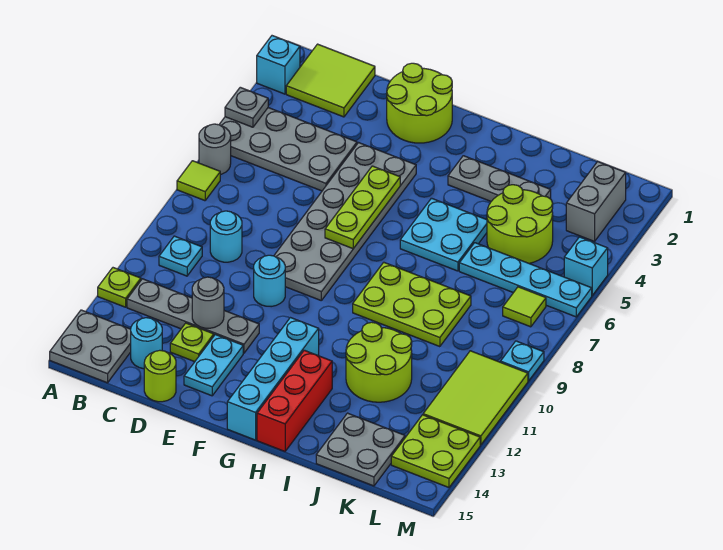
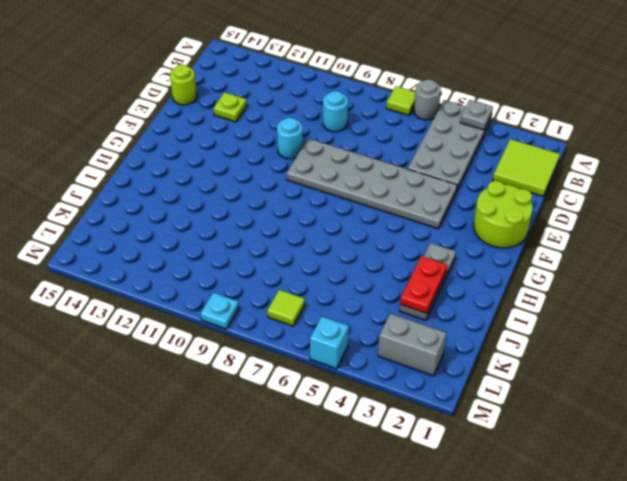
red 1x2 plate [400,256,447,313] -> none
none -> cyan 1x1 brick [257,36,300,94]
none -> lime 1x1 plate [98,268,141,307]
none -> grey 2x2 plate [50,310,131,383]
none -> cyan 1x1 plate [159,236,202,276]

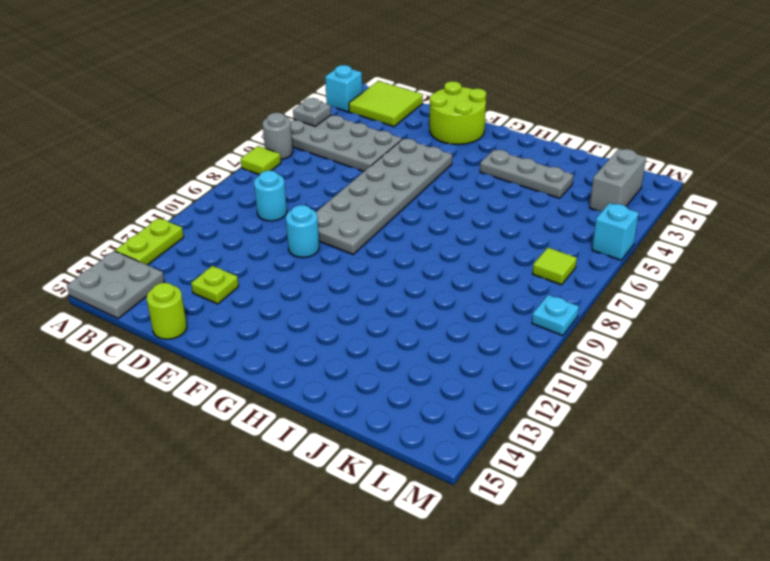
lime 1x2 plate [115,218,184,265] -> lime 1x1 plate [98,268,141,307]
none -> cyan 1x1 plate [159,236,202,276]
none -> grey 1x4 plate [127,279,259,353]
none -> cyan 1x1 round brick [131,318,162,369]
none -> cyan 1x2 plate [184,335,243,396]

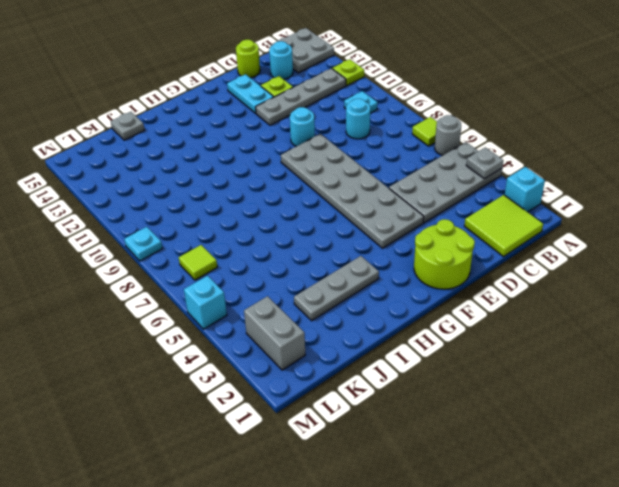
grey 1x1 plate [111,112,145,140] -> grey 2x2 plate [316,413,405,486]
none -> cyan 1x4 brick [227,318,319,440]
none -> cyan 2x2 plate [400,198,487,271]
none -> lime 2x3 plate [353,262,471,347]
none -> red 1x3 brick [257,350,332,451]

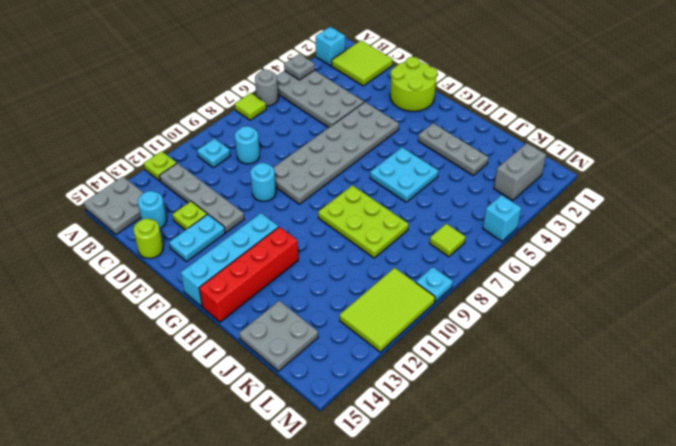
red 1x4 brick [199,227,298,322] -> red 1x3 brick [257,350,332,451]
none -> lime 2x2 round brick [346,322,412,402]
none -> lime 2x2 round brick [487,185,553,263]
none -> cyan 1x4 plate [459,243,592,317]
none -> lime 2x2 plate [391,415,480,487]

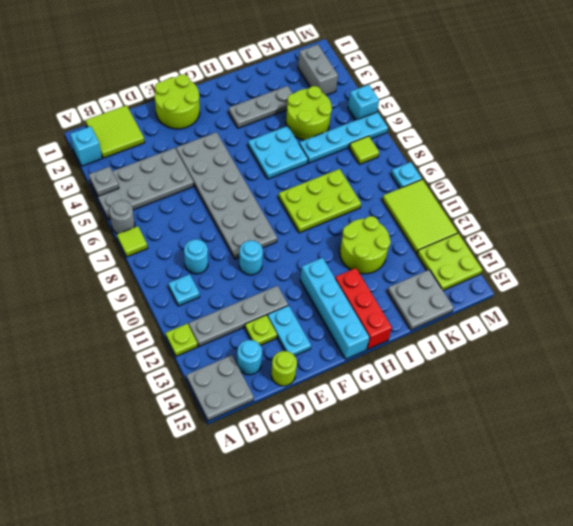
none -> grey 1x1 round brick [192,277,224,328]
none -> lime 1x3 plate [325,166,400,249]

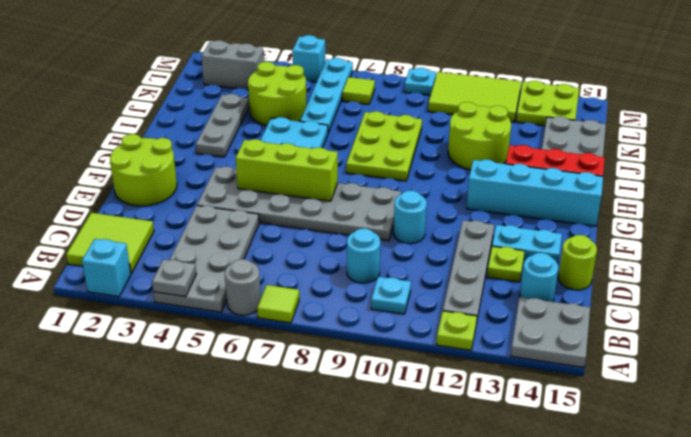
lime 1x3 brick [236,139,338,201] -> lime 1x3 plate [325,166,400,249]
none -> grey 1x1 round brick [192,277,224,328]

